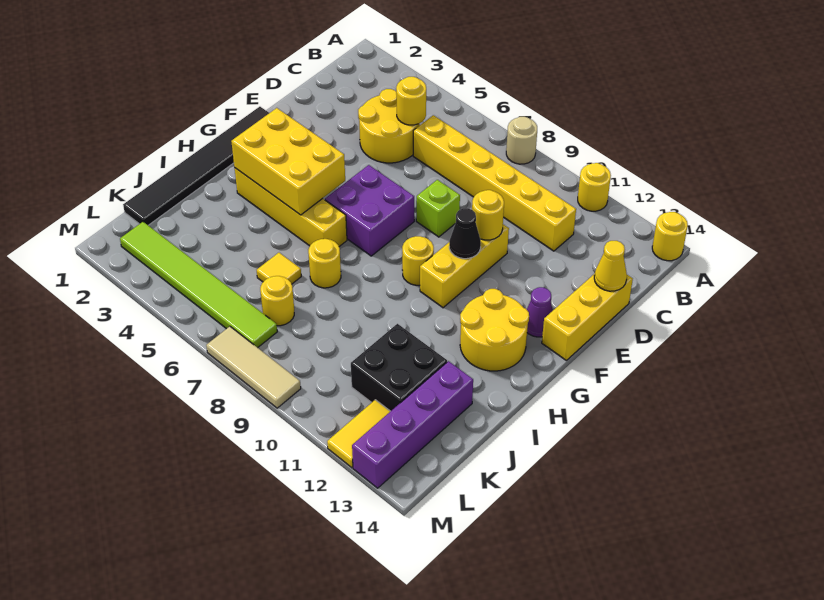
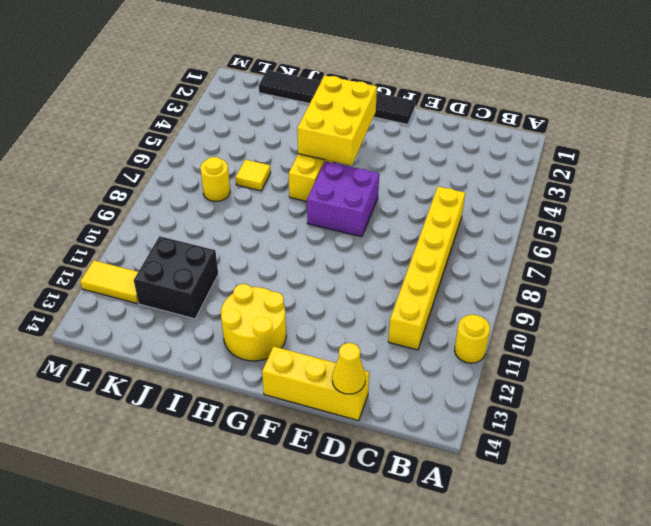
none -> tan 1x1 round brick [506,117,537,164]
none -> yellow 1x1 round brick [652,212,688,261]
none -> yellow 2x2 round brick [358,89,420,163]

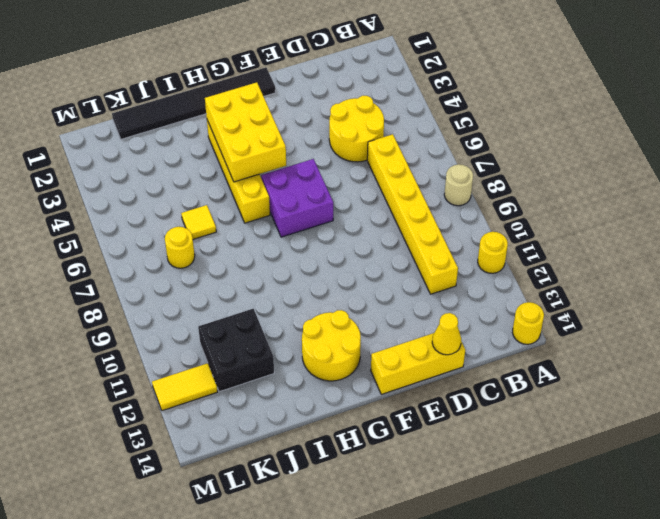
none -> lime 1x1 brick [416,180,460,237]
none -> yellow 1x3 brick [420,224,509,308]
none -> purple 1x1 cone [527,287,553,337]

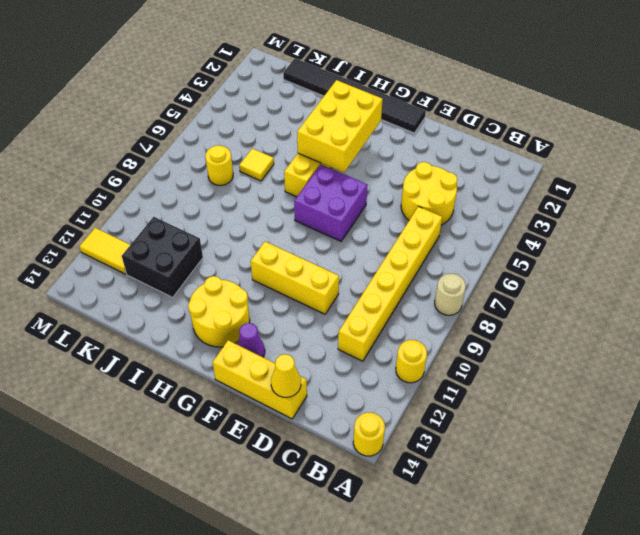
none -> lime 1x1 brick [416,180,460,237]
none -> yellow 1x1 round brick [402,236,434,285]
none -> yellow 1x1 round brick [308,239,341,288]

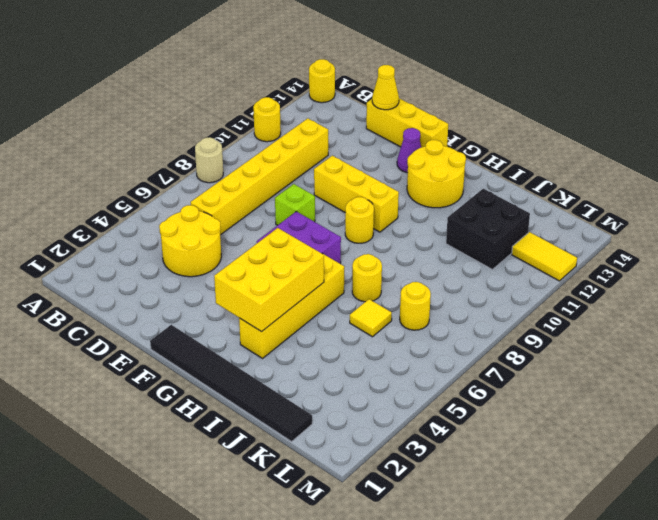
none -> purple 1x4 brick [352,361,473,488]
none -> lime 1x6 tile [120,222,277,348]
none -> tan 1x3 tile [206,326,301,408]

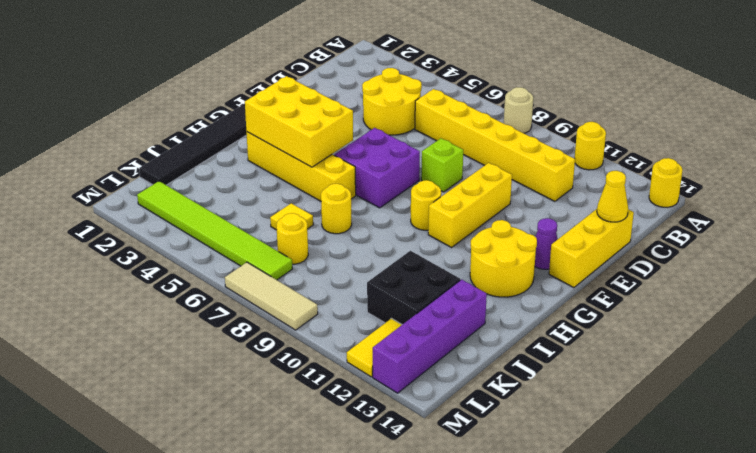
none -> yellow 1x1 round brick [396,77,426,125]
none -> yellow 1x1 round brick [472,190,504,240]
none -> black 1x1 cone [449,208,481,259]

